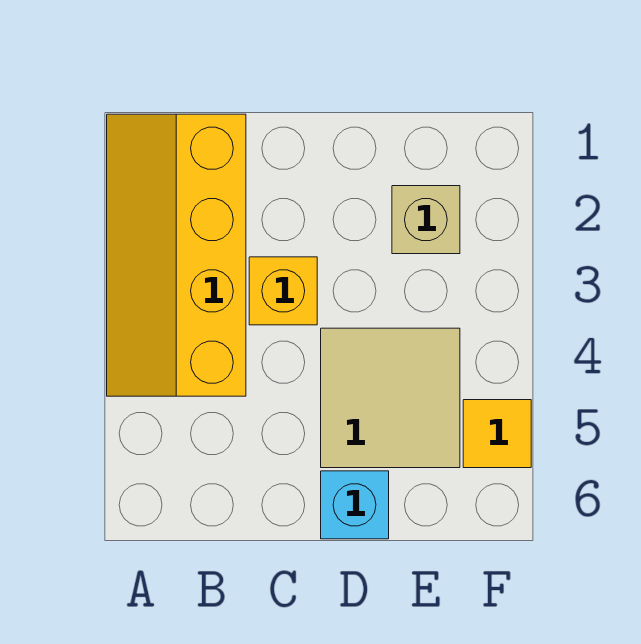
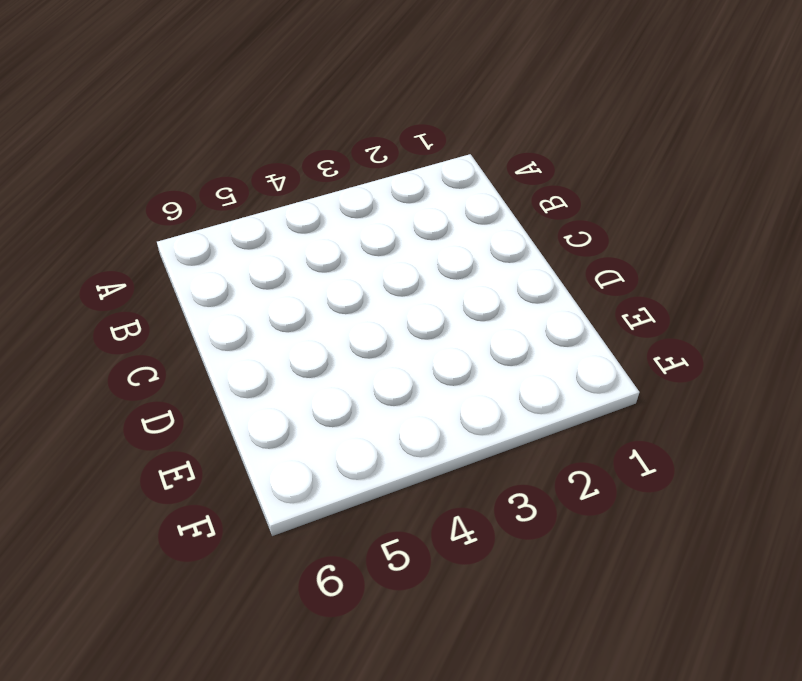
none -> yellow 2x4 slope [107,114,246,396]
none -> yellow 1x1 brick [249,257,317,325]

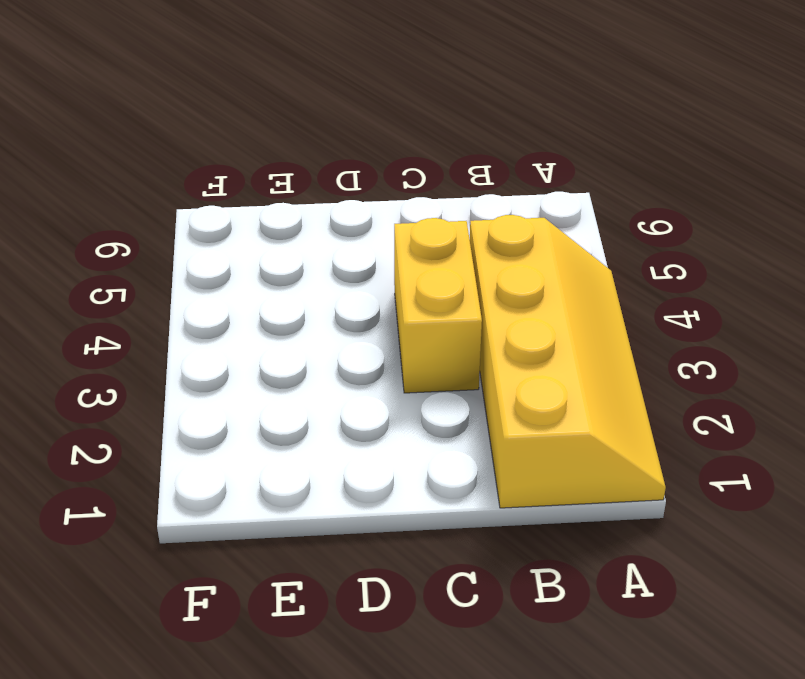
yellow 1x2 brick [394,218,482,393] -> yellow 1x1 brick [249,257,317,325]
none -> tan 2x2 tile [321,328,460,468]
none -> cyan 1x1 brick [321,471,389,539]

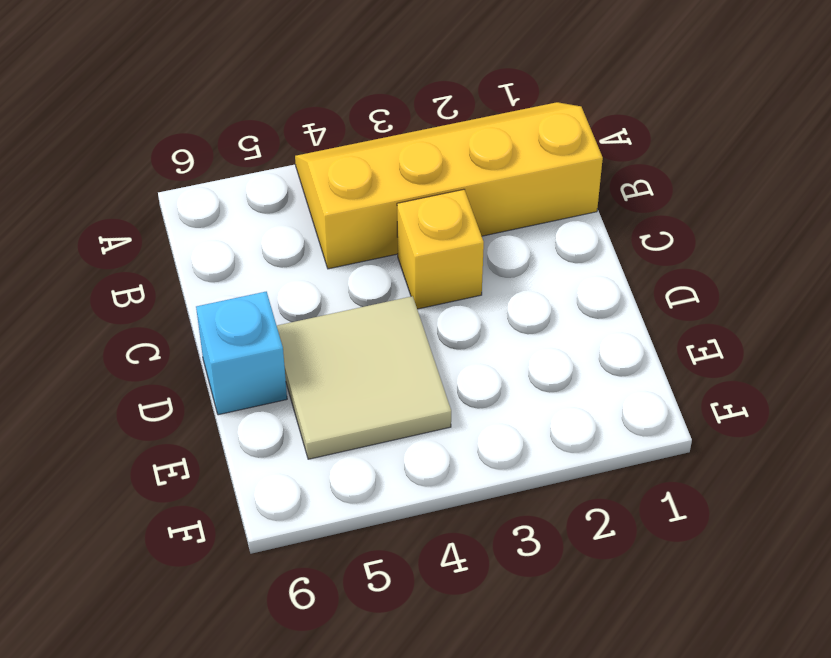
none -> tan 1x1 brick [392,186,460,254]
none -> yellow 1x1 tile [463,400,531,468]

